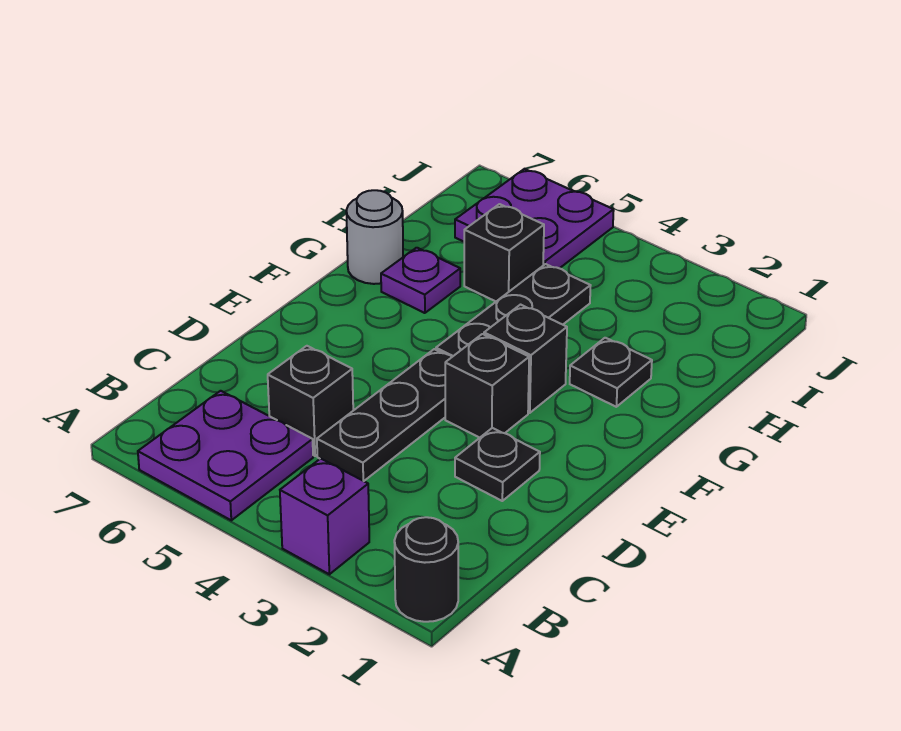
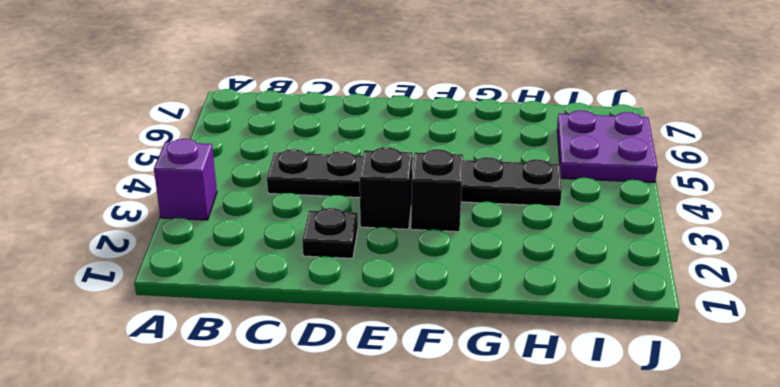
none -> black 1x1 round brick [394,517,458,622]
none -> purple 2x2 plate [138,391,313,520]
none -> black 1x1 brick [268,346,353,456]

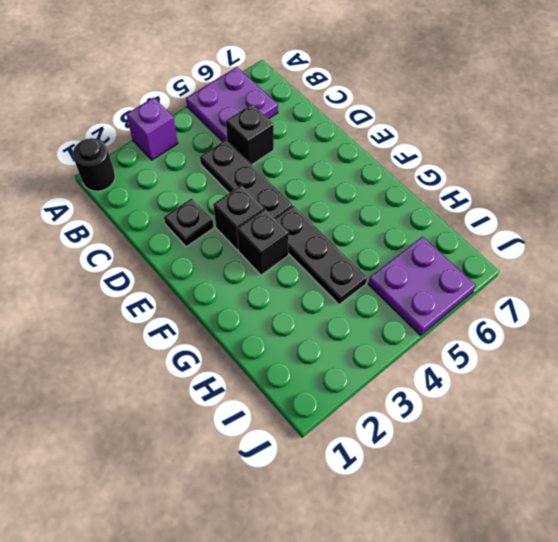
none -> black 1x1 plate [570,338,652,407]
none -> purple 1x1 plate [381,248,460,313]
none -> grey 1x1 round brick [346,190,403,284]

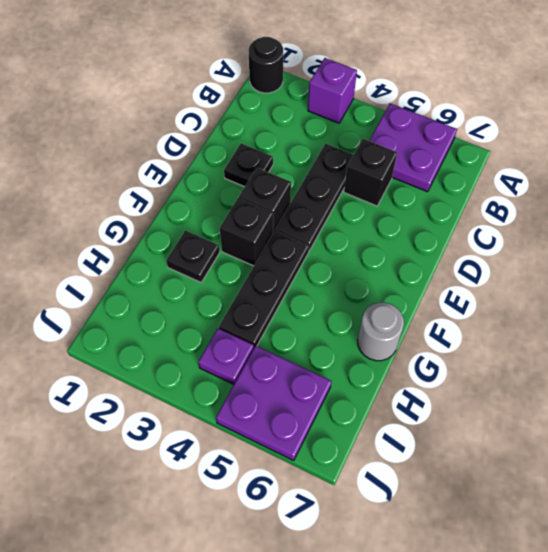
purple 1x1 plate [198,328,254,384] -> purple 1x1 plate moved to [381,248,460,313]
none -> black 1x1 brick [464,204,544,301]

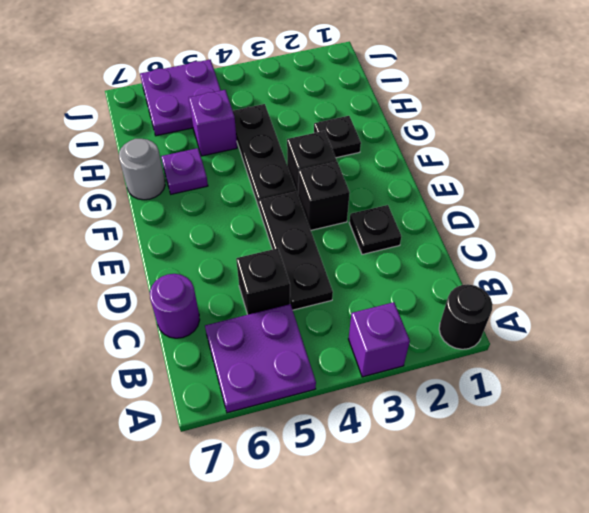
purple 1x1 round brick [150,274,200,338] -> none
purple 1x1 brick [189,90,237,156] -> black 1x1 brick [464,204,544,301]

